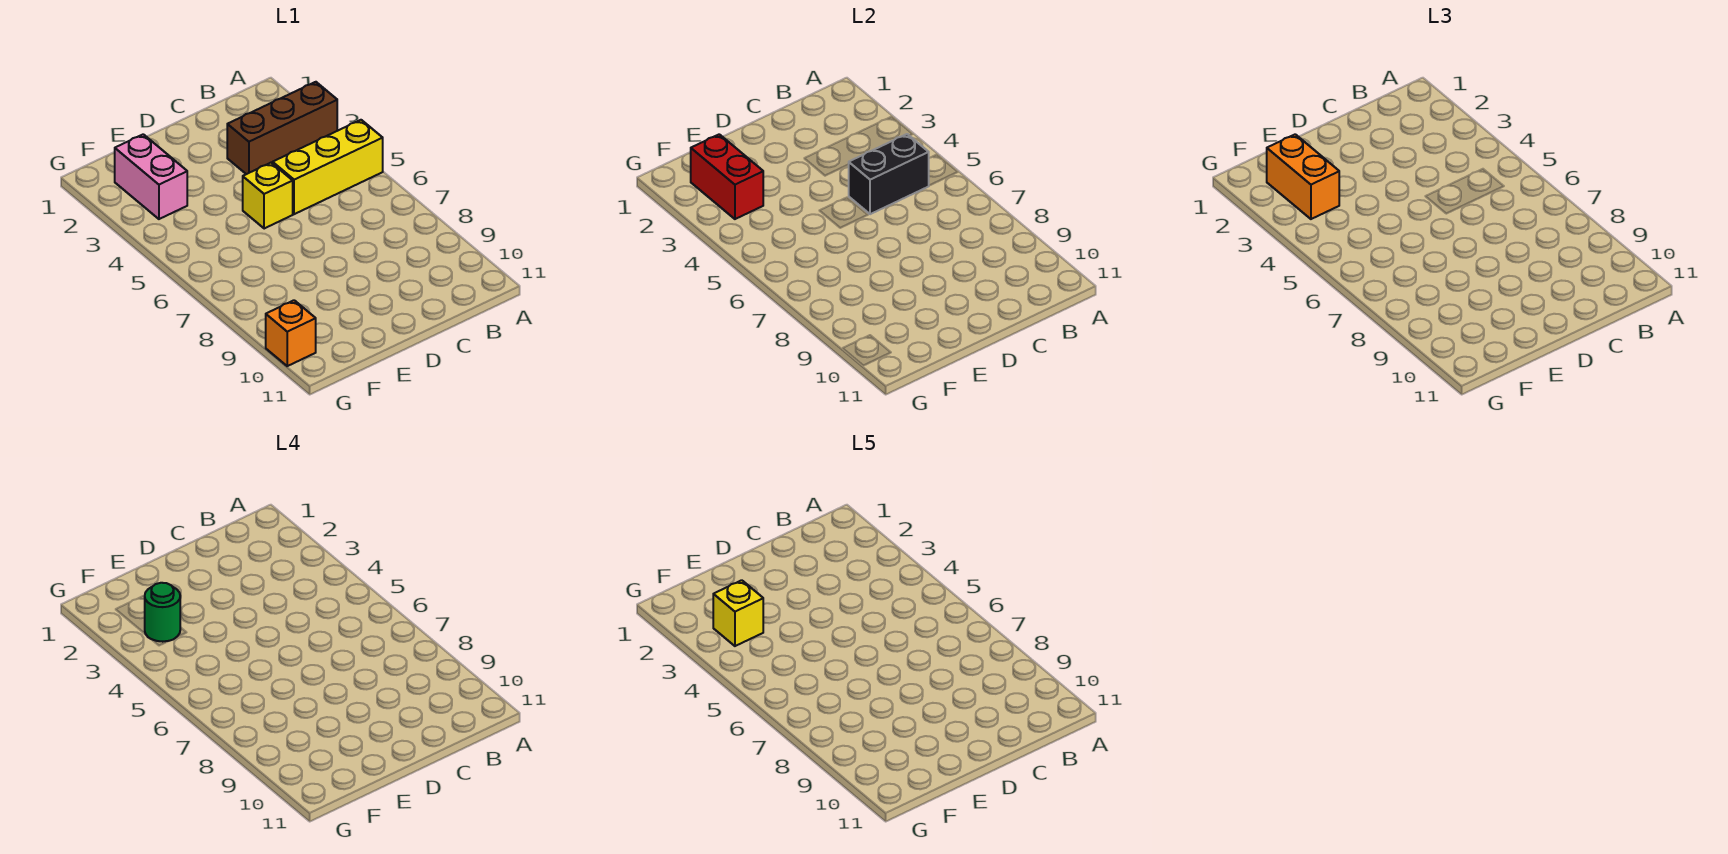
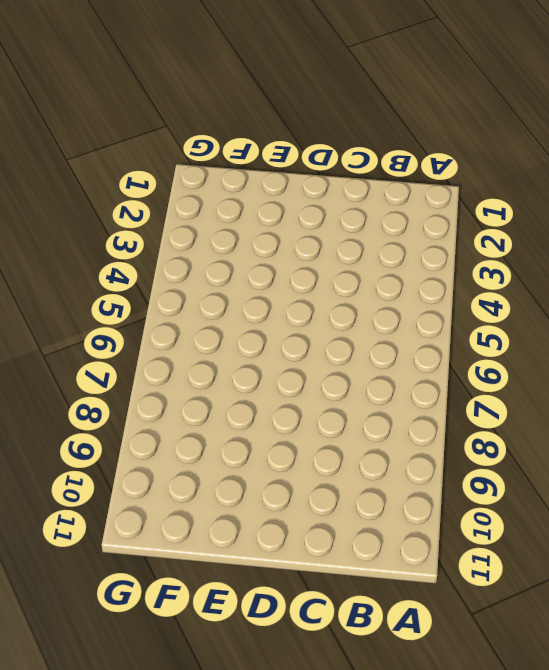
none -> brown 1x3 brick [227,82,337,174]
none -> yellow 1x3 brick [273,120,383,214]

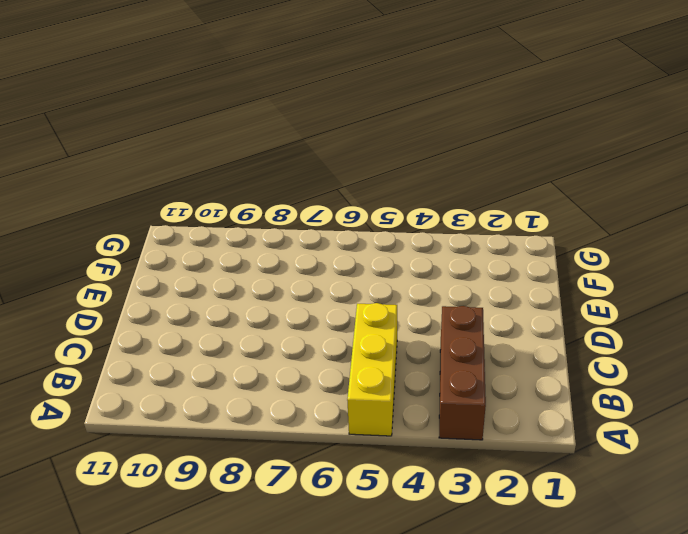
none -> yellow 1x1 brick [243,163,293,229]
none -> pink 1x2 brick [115,134,187,219]

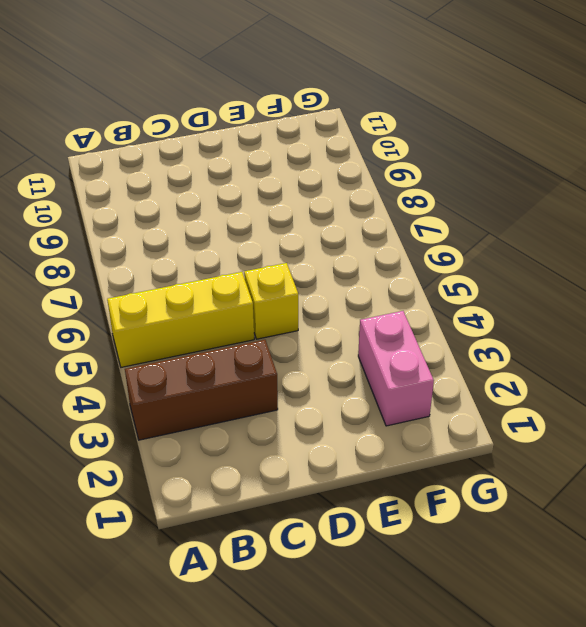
none -> orange 1x1 brick [266,300,316,366]
none -> black 1x2 brick [848,134,929,214]

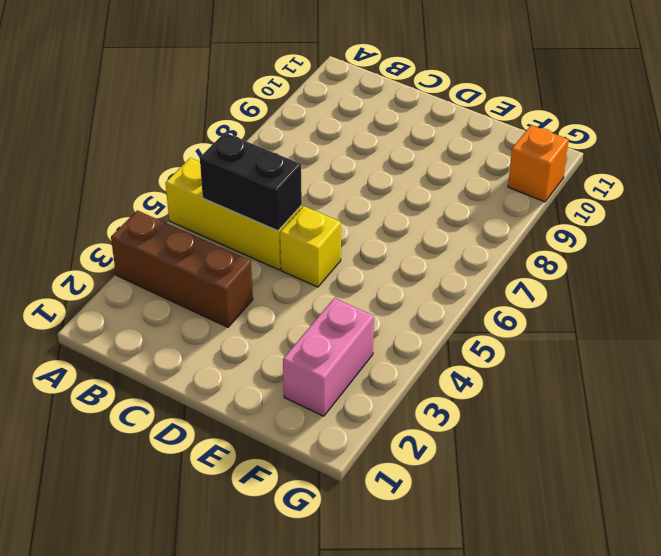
none -> red 1x2 brick [691,134,763,219]
none -> orange 1x2 brick [1267,134,1339,219]

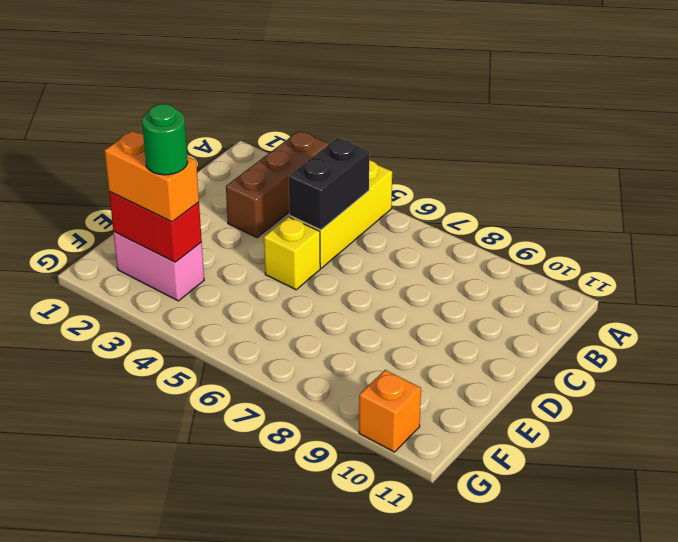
none -> yellow 1x1 brick [713,580,763,646]

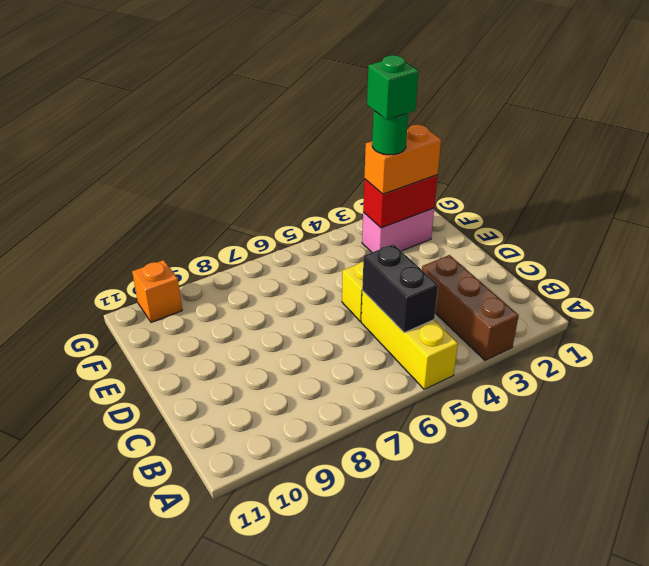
green 1x1 brick [367,55,419,120] -> yellow 1x1 brick [713,580,763,646]

